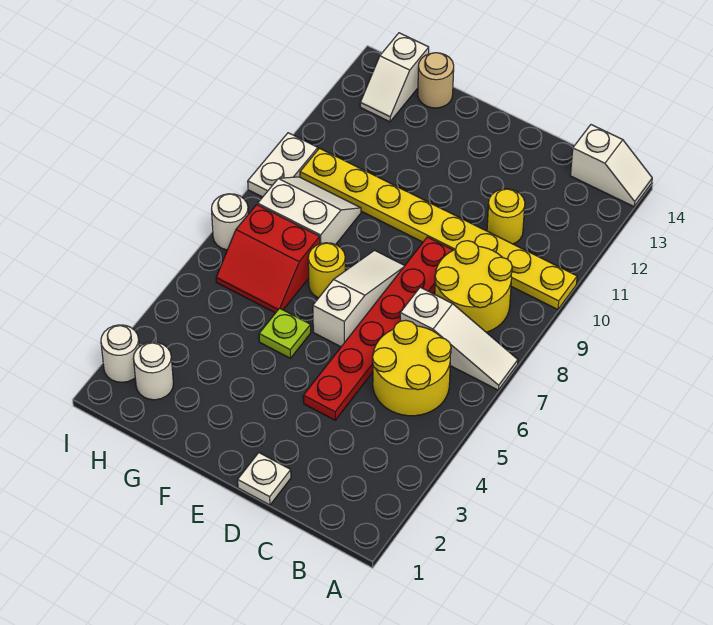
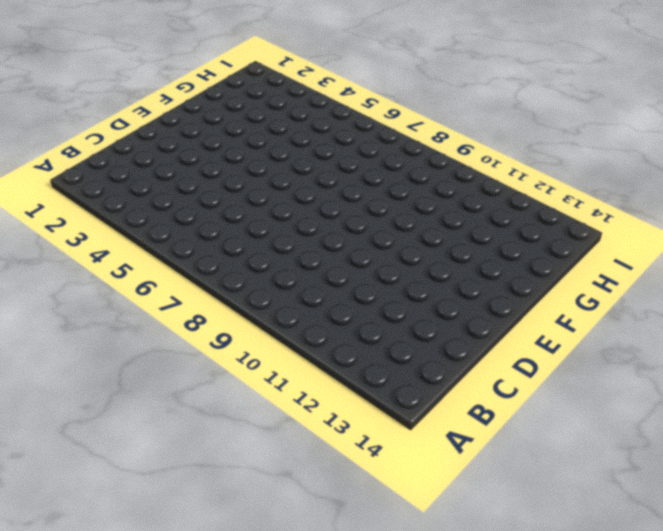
none -> white 1x3 slope [400,287,518,390]
none -> yellow 1x8 plate [300,148,577,310]
none -> white 1x2 slope [570,125,652,207]

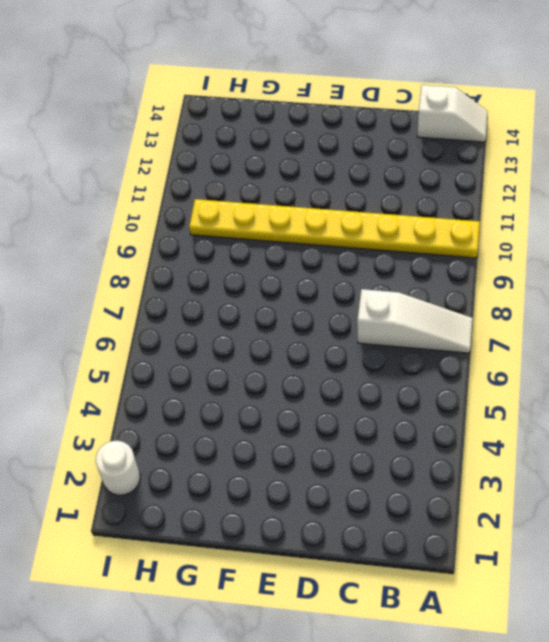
none -> yellow 2x2 round brick [372,320,451,416]
none -> yellow 2x2 round brick [435,241,512,332]
none -> yellow 1x1 round brick [487,189,525,244]

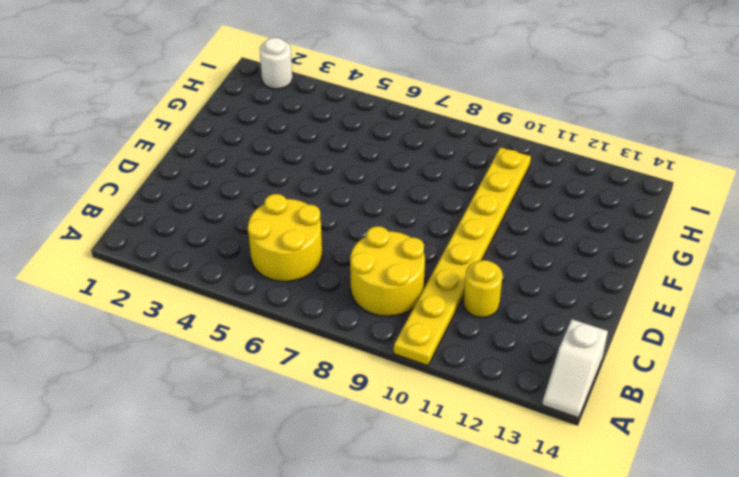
none -> white 1x3 slope [400,287,518,390]
none -> white 1x1 plate [238,453,291,505]
none -> red 1x6 plate [303,237,453,420]

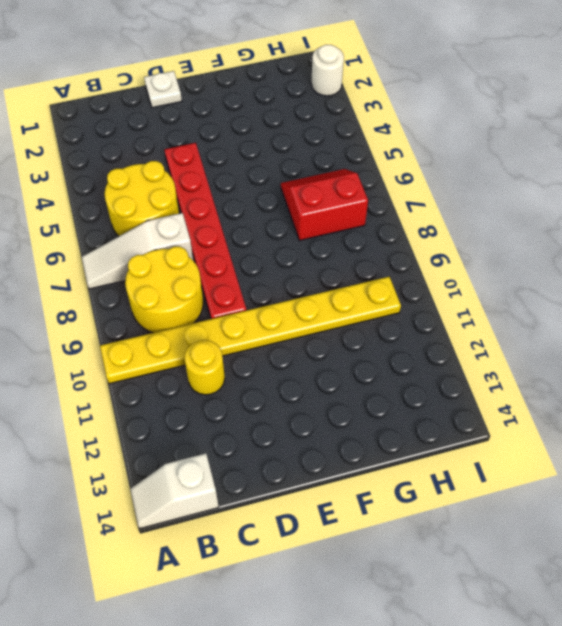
none -> white 1x3 slope [313,250,405,347]
none -> lime 1x1 plate [259,308,311,358]
none -> yellow 1x1 round brick [308,243,345,298]

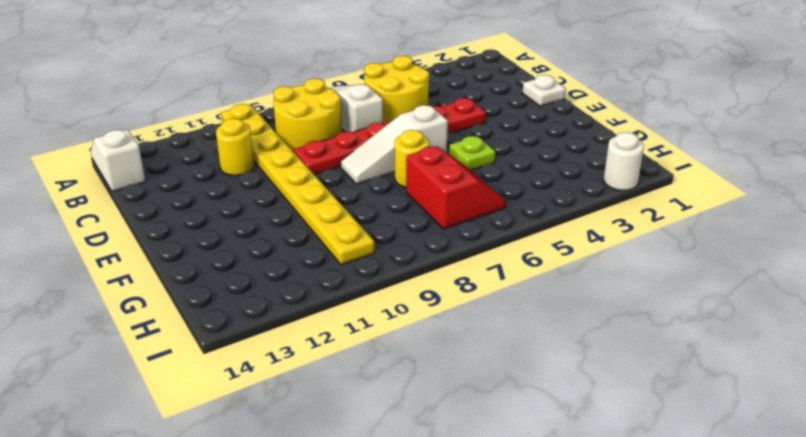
none -> white 2x2 slope [258,177,361,245]
none -> tan 1x1 round brick [418,53,454,108]
none -> white 1x1 round brick [133,342,174,400]

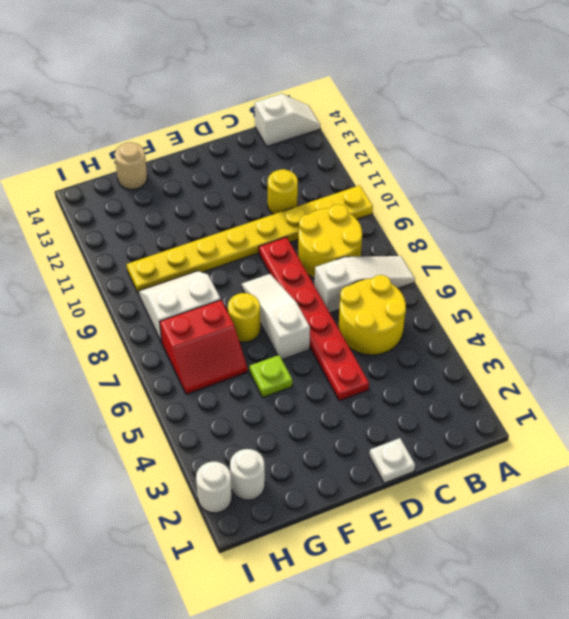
none -> white 1x2 slope [360,33,429,122]
none -> white 1x1 round brick [212,194,248,250]
none -> white 1x2 plate [248,133,318,197]

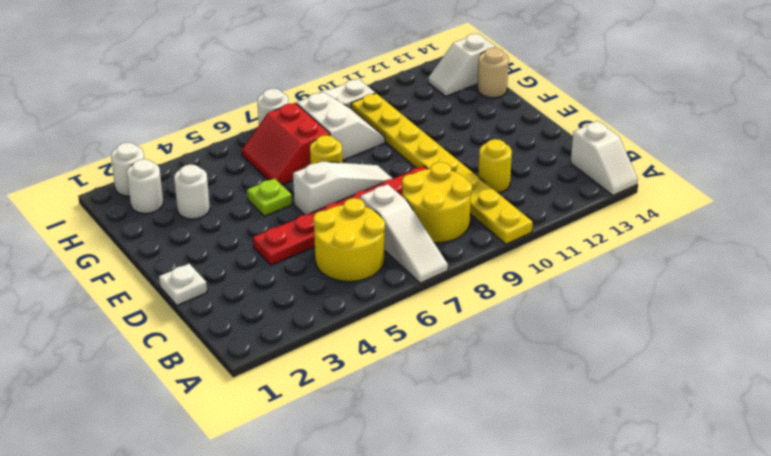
white 1x1 round brick [174,164,210,219] -> none

